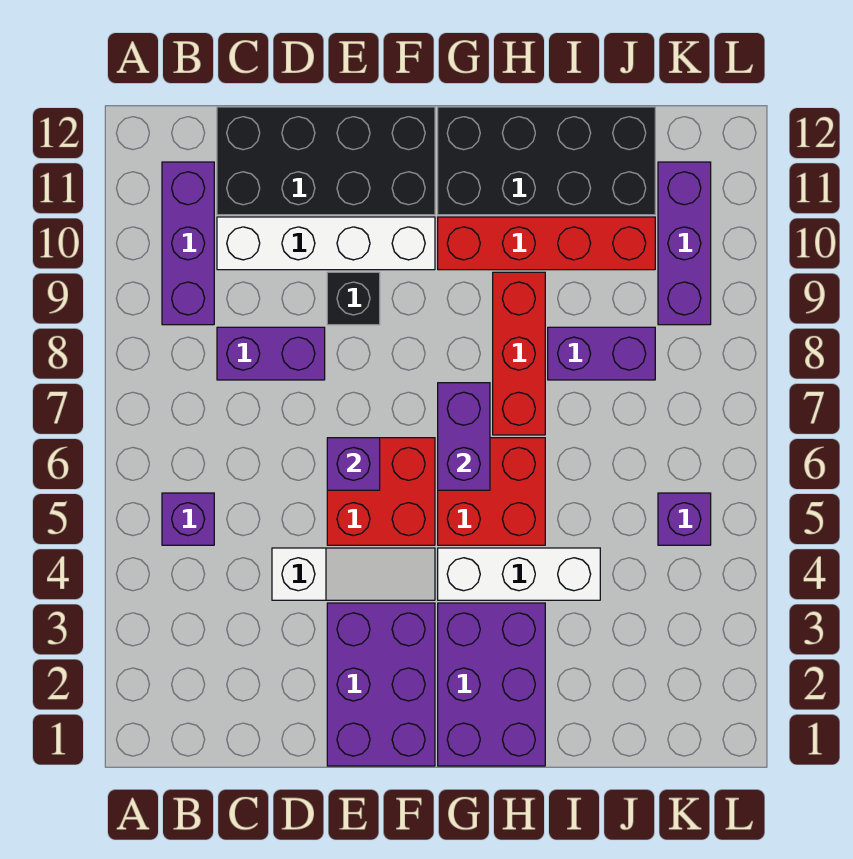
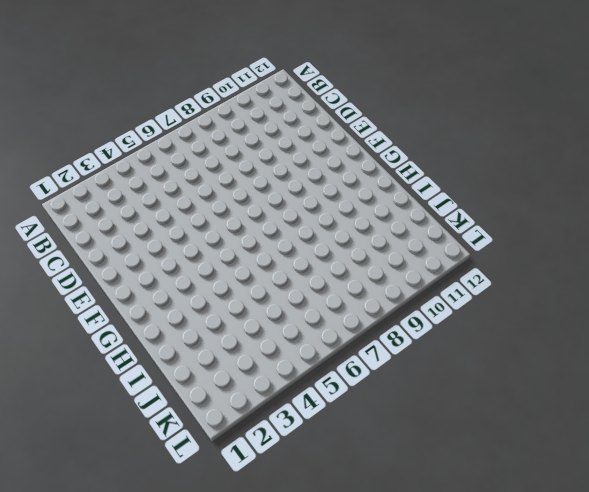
none -> purple 1x1 brick [162,493,214,545]
none -> purple 1x3 brick [162,162,214,325]
none -> purple 1x2 brick [217,327,325,380]

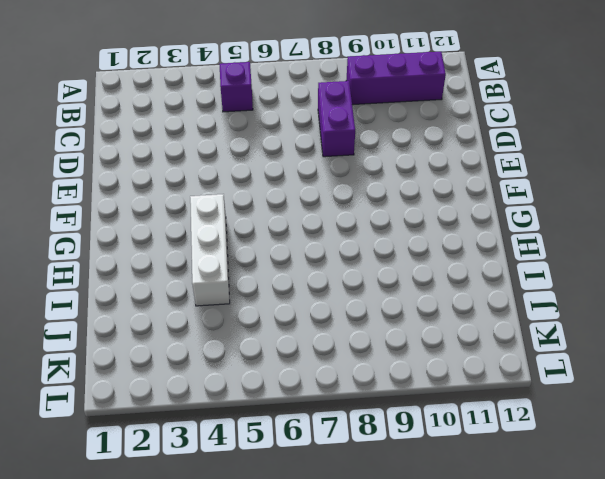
none -> white 1x4 brick [217,217,435,270]
none -> black 2x4 brick [217,107,435,215]
none -> white 1x3 slope [272,548,435,600]

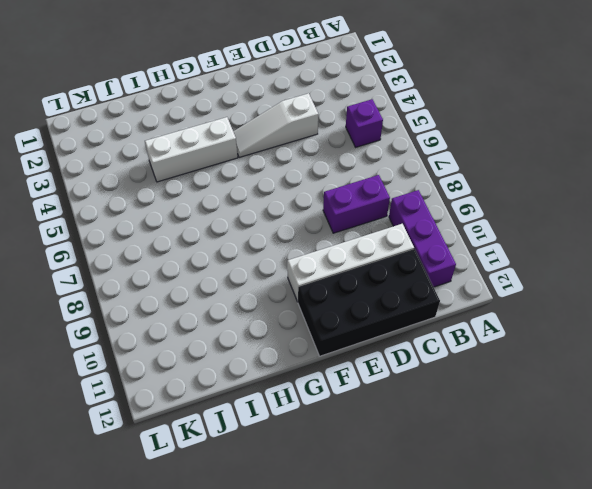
none -> purple 2x3 brick [327,603,435,766]
none -> red 2x2 brick [327,438,435,545]
none -> black 1x1 brick [327,272,380,325]

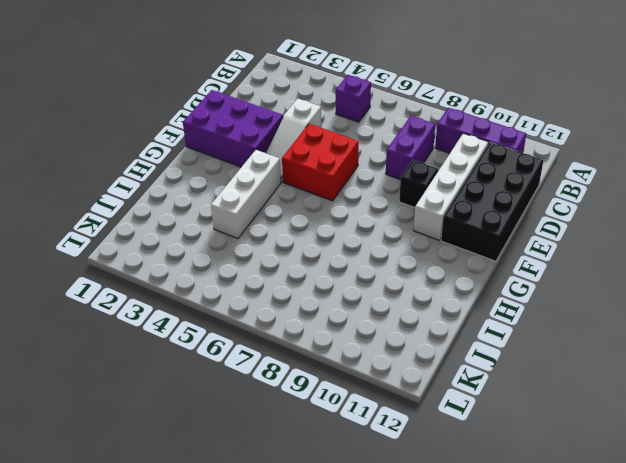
none -> purple 2x3 brick [438,603,545,766]
none -> red 2x2 brick [438,438,545,545]
none -> red 1x4 brick [438,217,655,270]

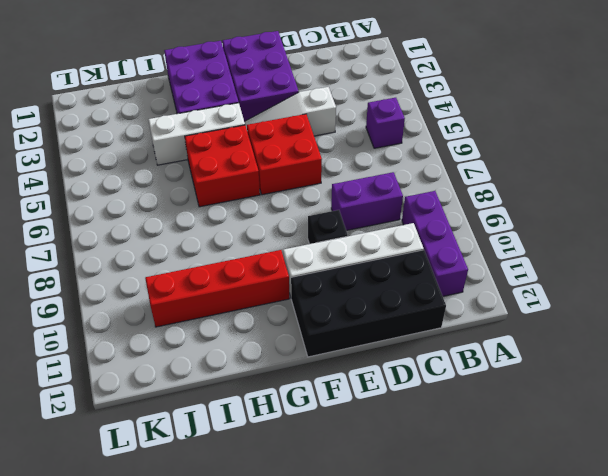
none -> black 2x4 brick [438,107,655,215]
none -> red 1x3 brick [493,272,545,435]
none -> purple 1x2 brick [548,327,655,380]

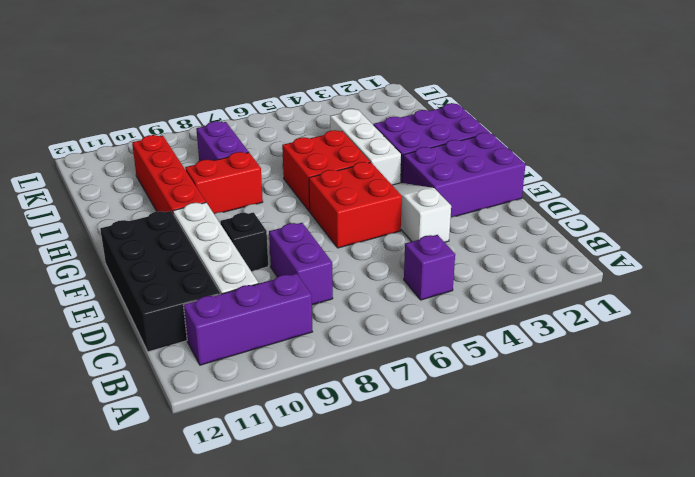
red 1x2 brick [185,152,263,214] -> red 1x3 brick [493,272,545,435]
none -> black 2x4 brick [438,107,655,215]
none -> purple 1x1 brick [658,493,711,545]
none -> purple 1x3 brick [658,162,711,325]

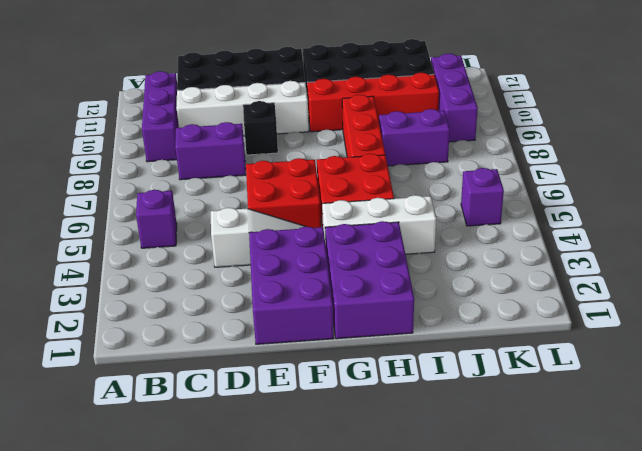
none -> purple 1x1 brick [327,438,380,490]
none -> purple 1x2 brick [438,383,490,490]

